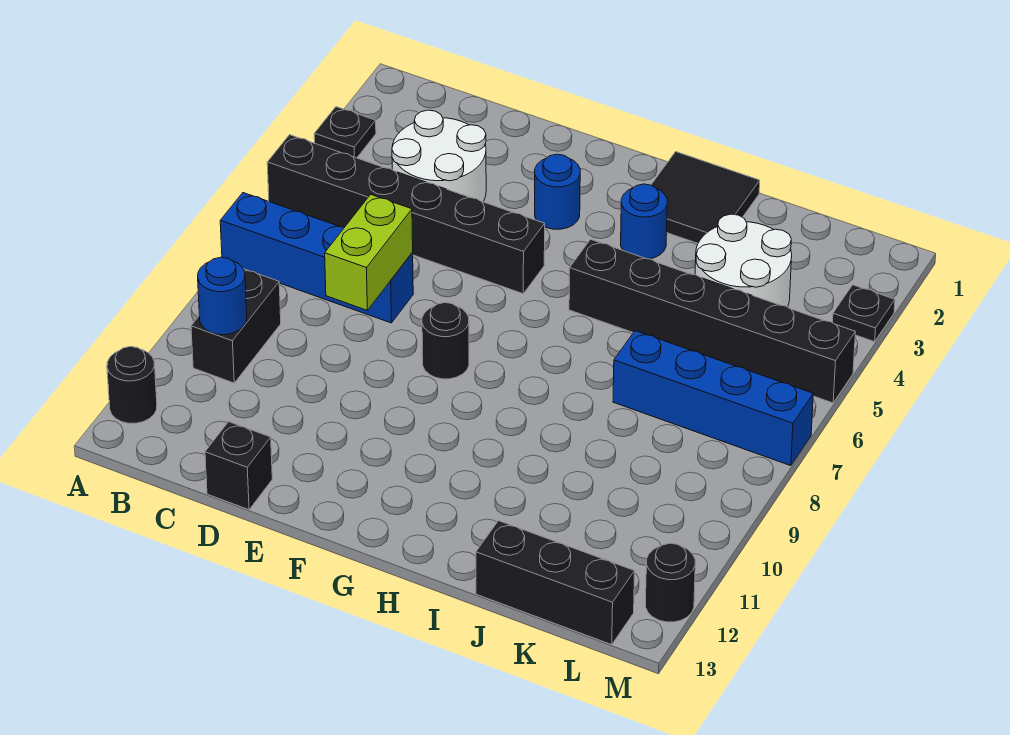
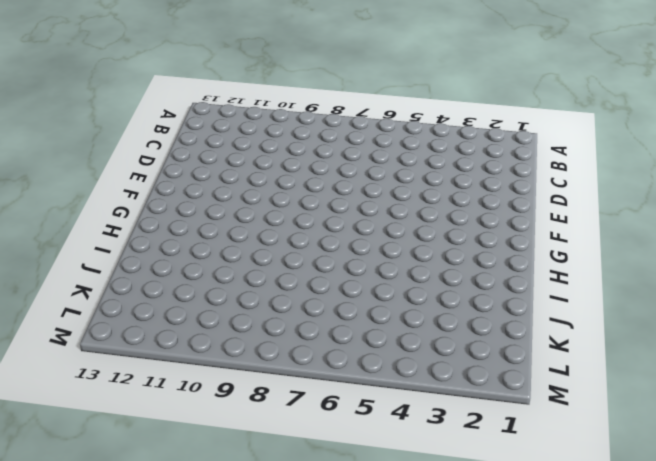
none -> black 1x1 plate [314,107,376,158]
none -> black 1x6 brick [267,135,545,294]
none -> blue 1x4 brick [220,193,413,323]

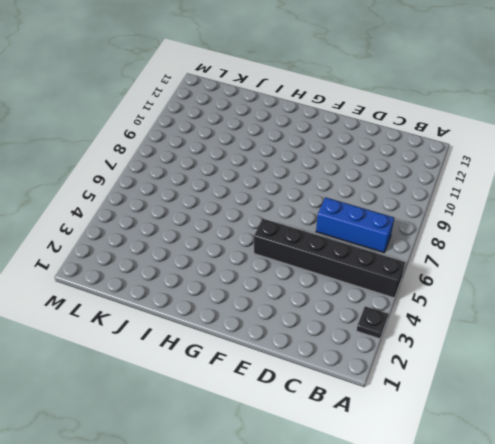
blue 1x3 brick [316,197,394,252] -> blue 1x4 brick [220,193,413,323]
none -> black 1x1 round brick [107,347,157,423]
none -> black 1x2 brick [191,269,281,383]
none -> white 2x2 round brick [392,110,486,202]

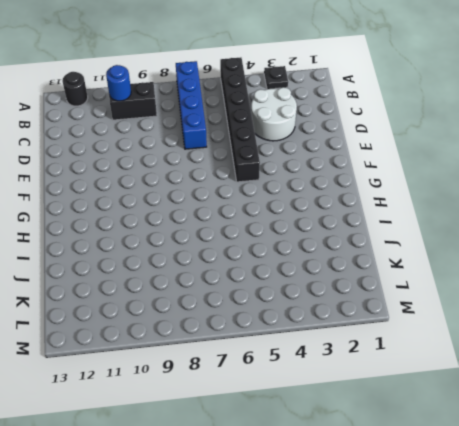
none -> black 1x1 brick [205,422,272,510]
none -> blue 1x1 round brick [535,154,580,229]
none -> black 1x1 round brick [422,303,469,379]

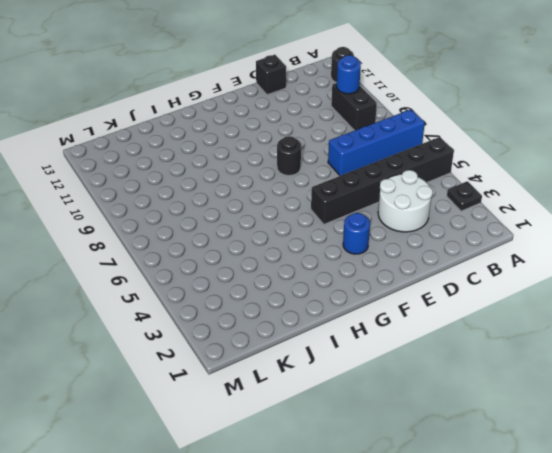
none -> black 2x2 tile [651,152,760,243]
none -> blue 1x1 round brick [621,184,667,259]
none -> black 1x6 brick [569,239,855,403]

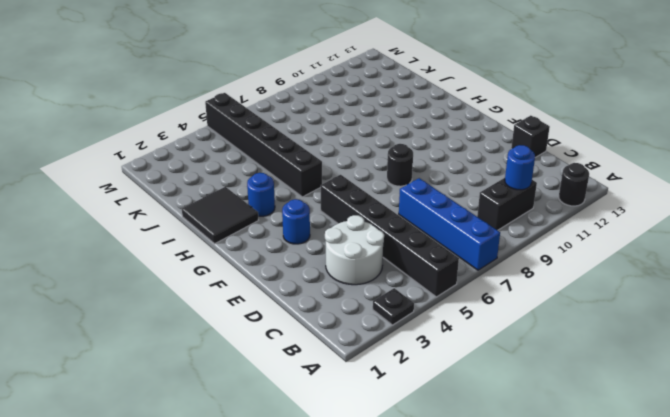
none -> white 2x2 round brick [695,214,792,307]
none -> blue 1x4 brick [613,331,813,466]
none -> black 1x3 brick [476,521,635,645]

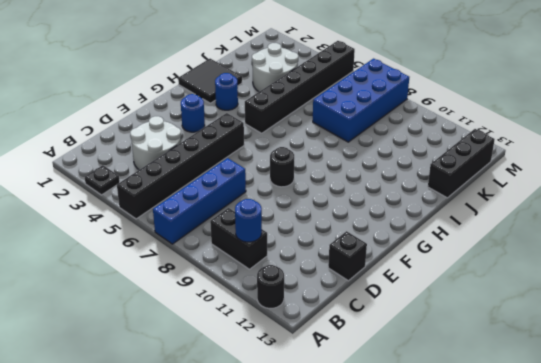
blue 2x4 brick [313,59,409,142] -> blue 1x4 brick [613,331,813,466]
none -> black 1x1 plate [832,285,895,342]
none -> black 1x1 round brick [646,543,695,622]
none -> lime 1x2 brick [325,194,413,310]

